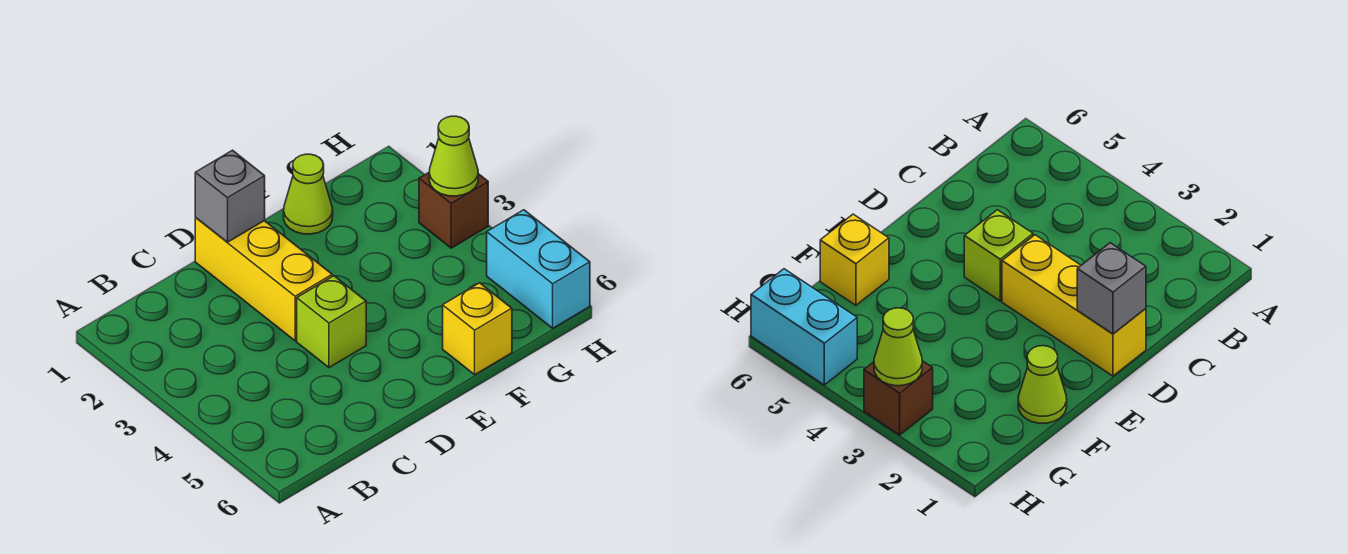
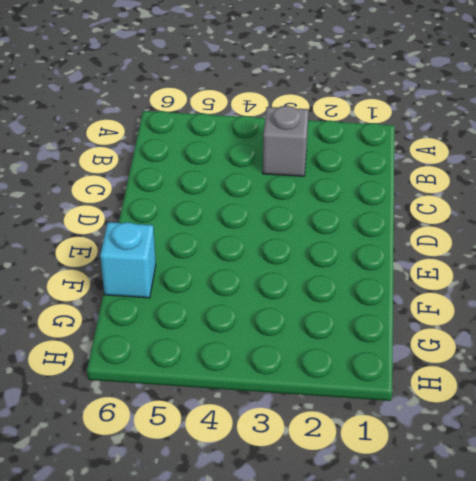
grey 1x1 brick [263,106,309,176] -> grey 1x1 brick moved to [195,150,265,242]
cyan 1x1 brick [100,222,156,298] -> yellow 1x1 brick [443,283,512,375]
none -> yellow 1x3 brick [195,218,332,341]
none -> lime 1x1 brick [297,276,366,368]

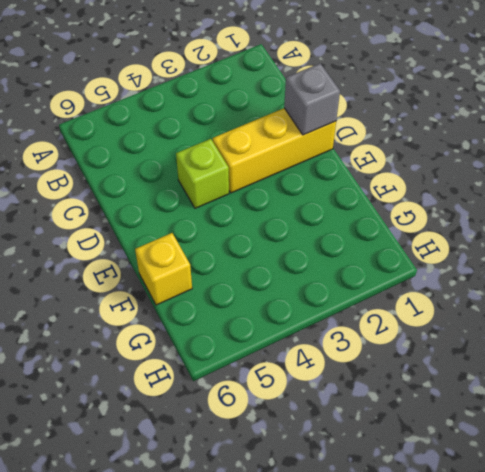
none -> lime 1x1 cone [284,154,333,234]
none -> brown 1x1 brick [419,173,488,248]

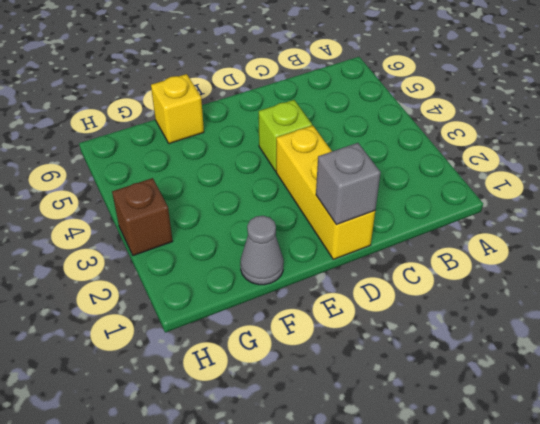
grey 1x1 cone [240,216,284,285] -> lime 1x1 cone [284,154,333,234]
none -> cyan 1x2 brick [487,210,590,328]
none -> lime 1x1 cone [429,116,478,196]

